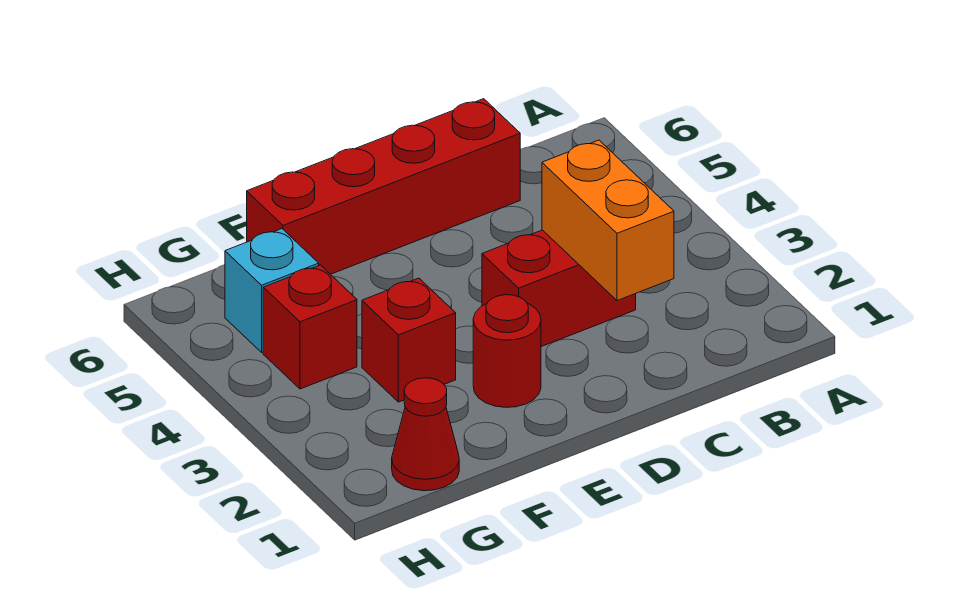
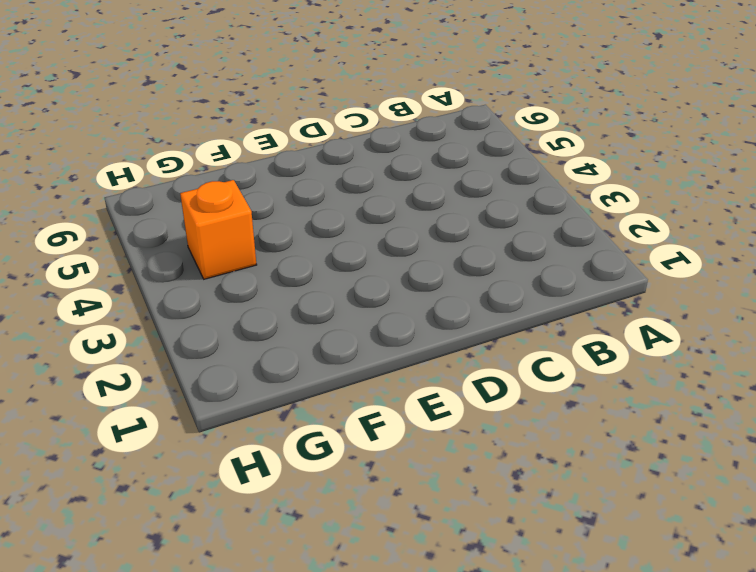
orange 1x1 brick [180,180,257,279] -> red 1x1 brick [263,265,357,389]
none -> red 1x2 brick [482,230,636,347]
none -> red 1x4 brick [247,99,520,274]

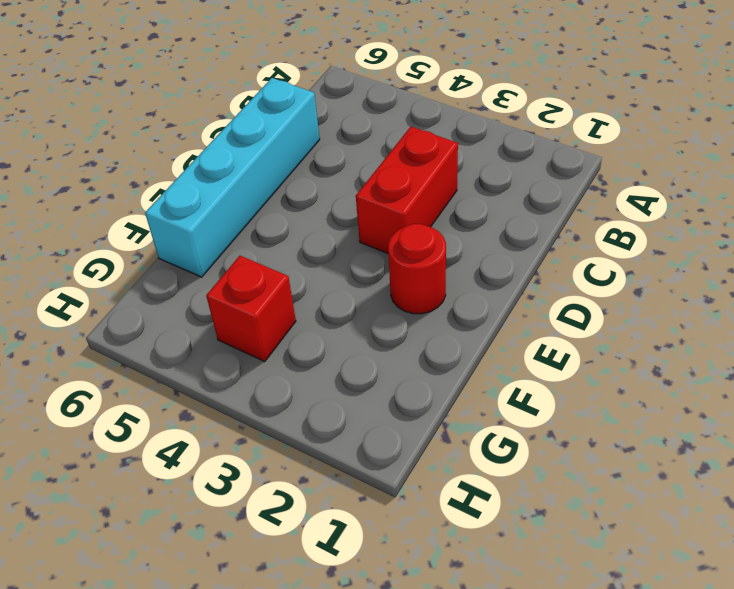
cyan 1x4 brick [145,78,320,277] -> red 1x4 brick [247,99,520,274]
none -> red 1x1 brick [362,278,456,402]
none -> red 1x1 cone [392,378,459,491]

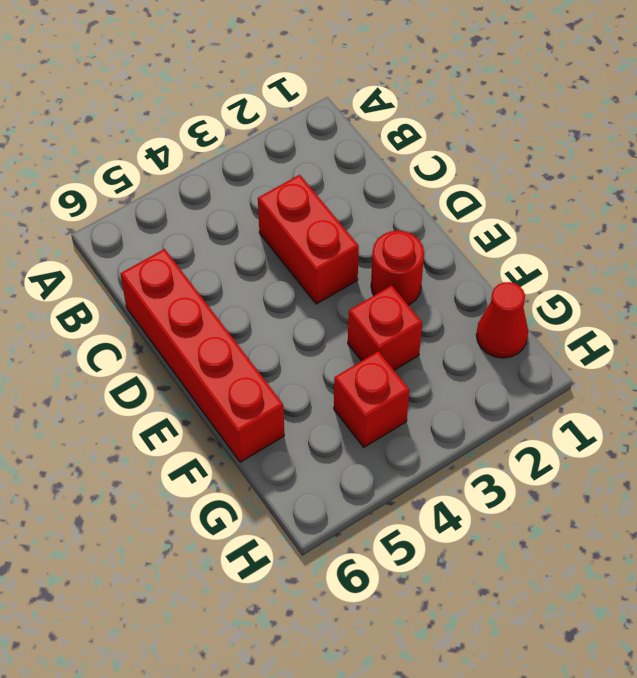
none -> cyan 1x1 brick [225,229,319,352]
none -> orange 1x2 brick [542,140,674,301]

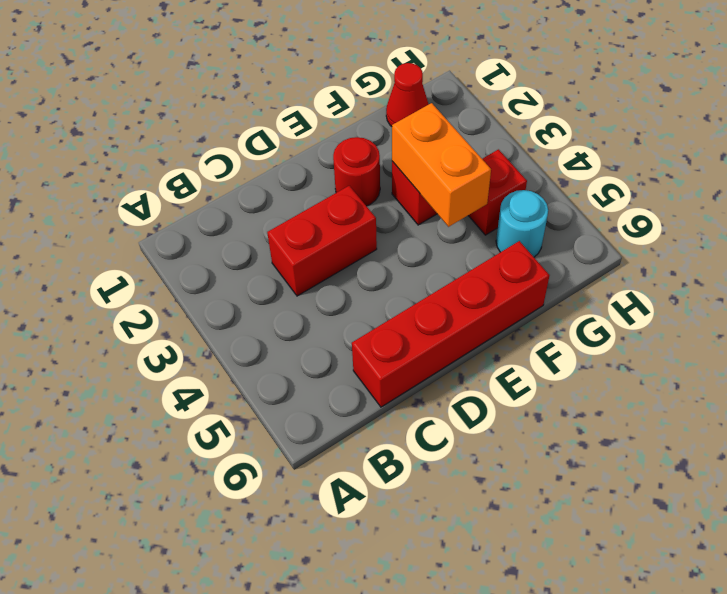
orange 1x2 brick [392,103,491,227] -> orange 1x2 brick moved to [542,140,674,301]
cyan 1x1 round brick [496,190,548,257] -> cyan 1x1 brick [225,229,319,352]

